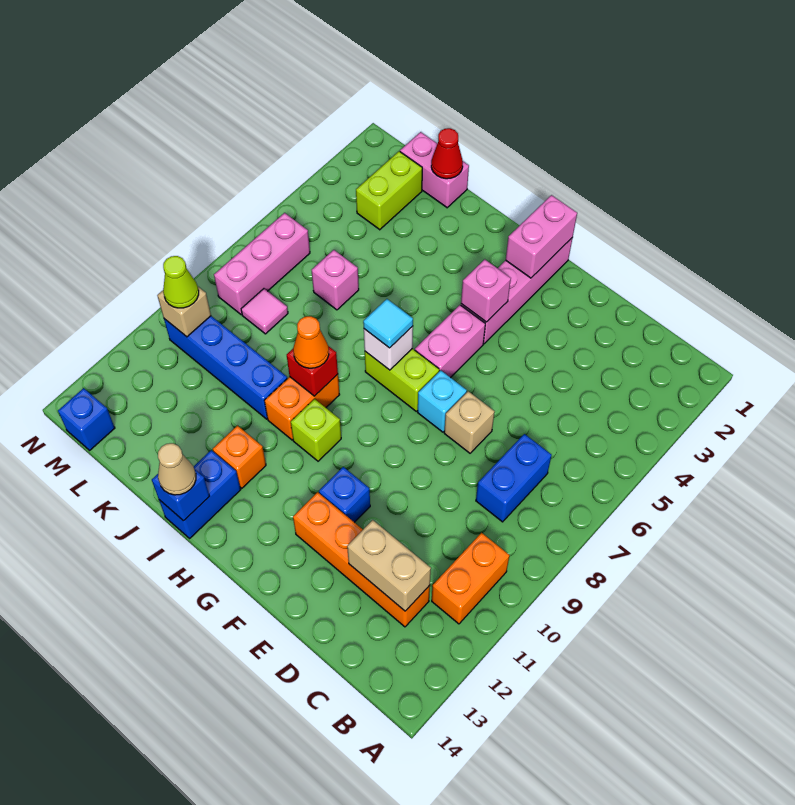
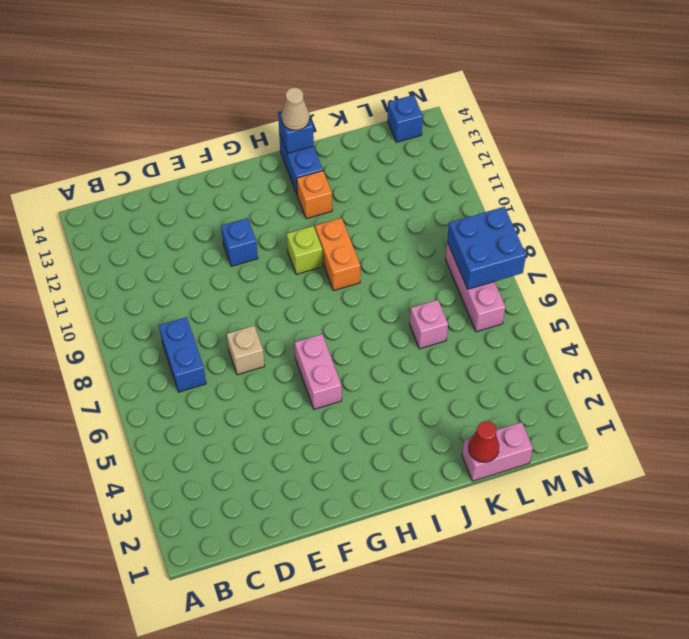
blue 2x2 brick [447,207,526,289] -> none
none -> orange 1x2 brick [432,533,509,624]
none -> orange 1x4 brick [293,492,430,627]
none -> cyan 1x1 brick [418,370,467,432]
none -> pink 1x4 brick [461,237,573,344]

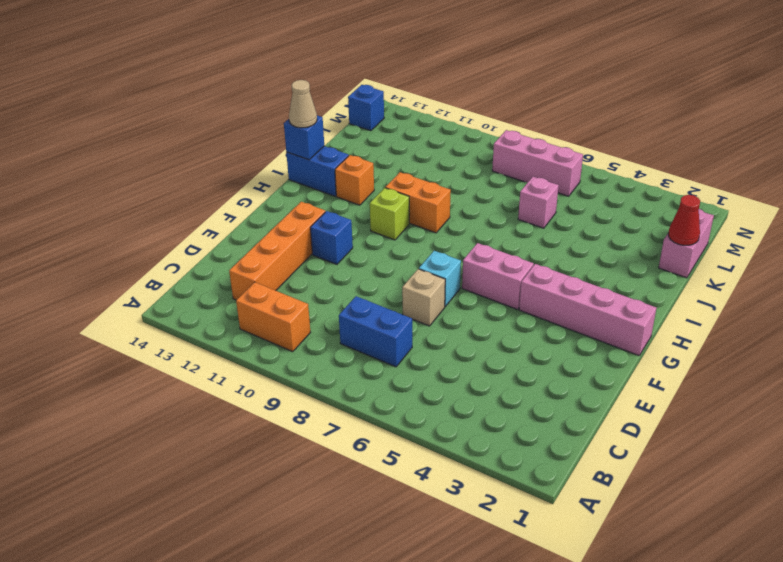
none -> lime 1x2 brick [365,349,439,411]
none -> blue 1x4 brick [164,316,287,419]
none -> lime 1x2 brick [356,151,422,230]
none -> pink 1x1 tile [241,289,288,334]

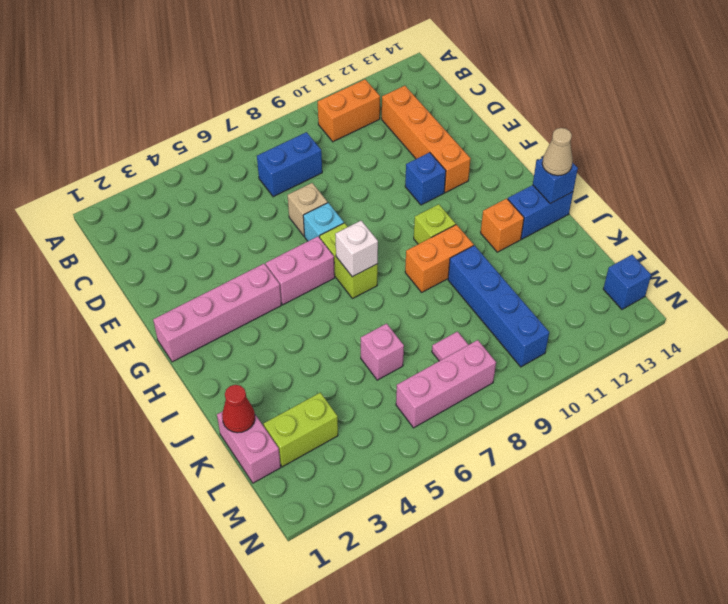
none -> tan 1x2 brick [347,520,431,611]
none -> pink 1x2 brick [506,195,577,278]
none -> pink 1x1 brick [461,259,511,322]
none -> red 1x1 brick [287,346,338,396]

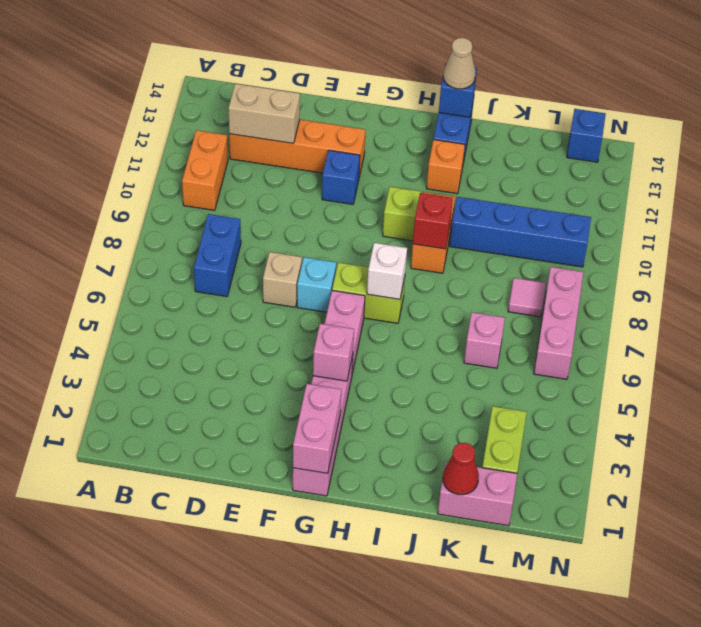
none -> tan 1x1 brick [157,287,211,337]
none -> cyan 1x1 tile [363,299,413,348]
none -> orange 1x1 cone [293,316,329,368]
none -> lime 1x1 cone [163,256,199,308]

